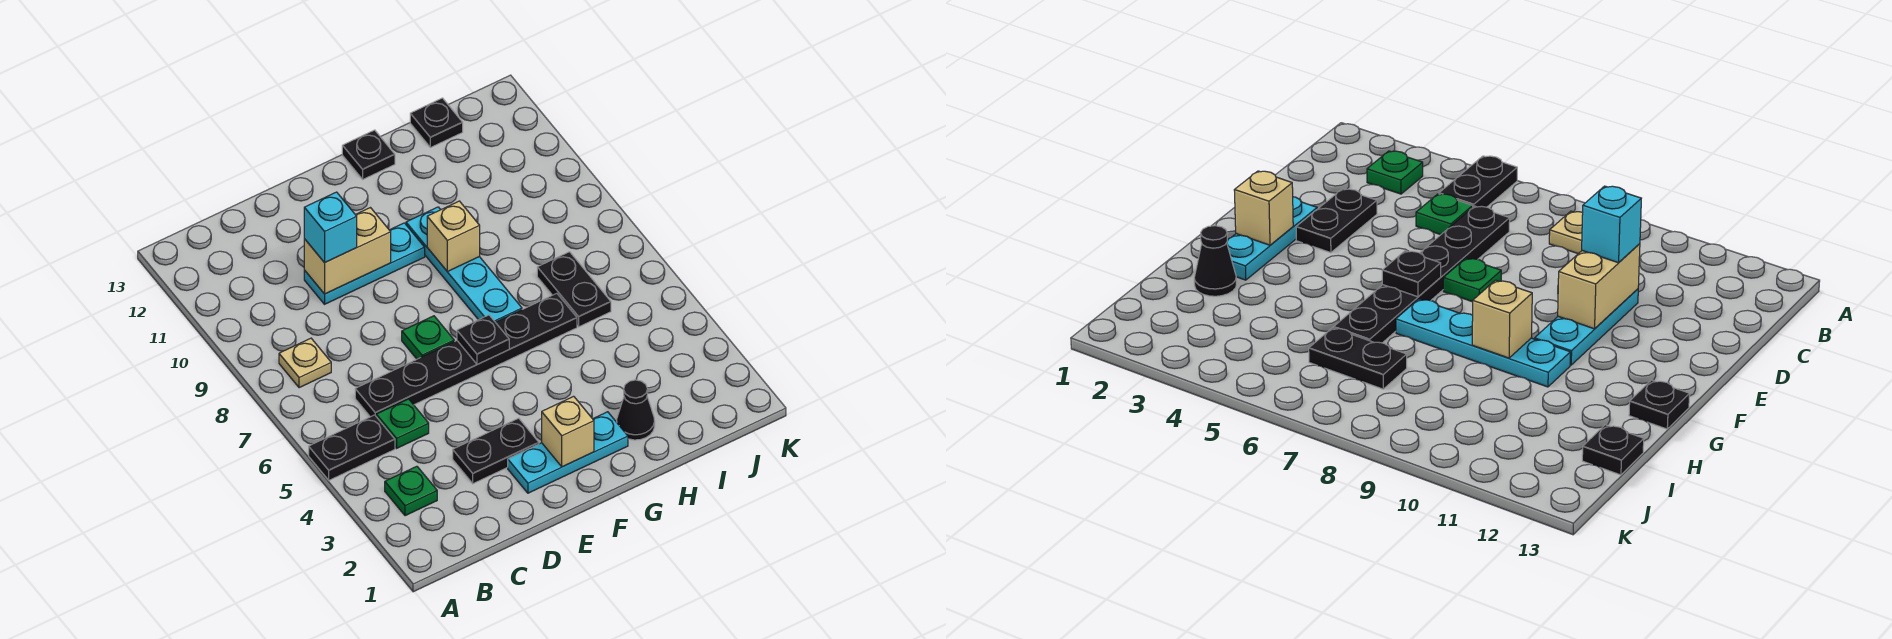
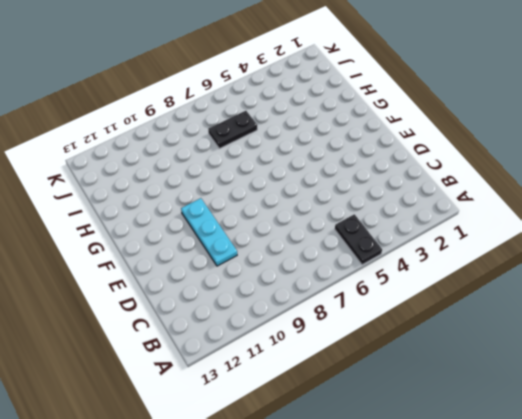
none -> green 1x1 plate [385,466,437,516]
none -> tan 1x1 plate [279,338,331,388]
none -> green 1x1 plate [376,399,429,448]

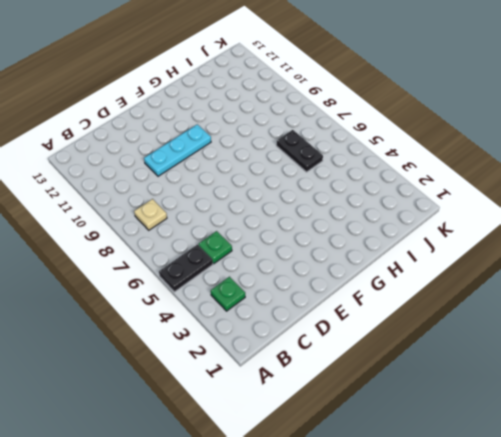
none -> black 1x6 plate [355,293,577,417]
none -> black 1x2 plate [453,418,539,484]
none -> cyan 1x3 plate [508,412,628,493]

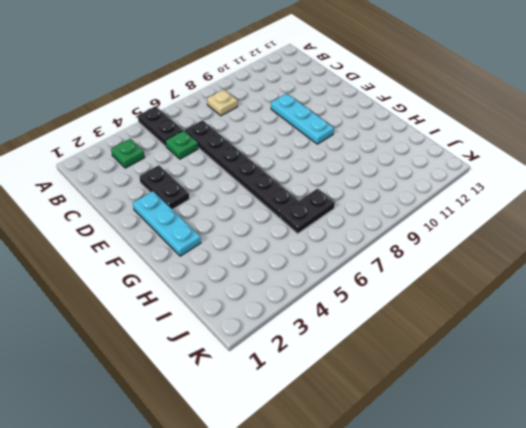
none -> green 1x1 plate [402,316,454,359]
none -> cyan 1x4 plate [406,207,522,322]
none -> black 1x1 plate [342,130,395,179]

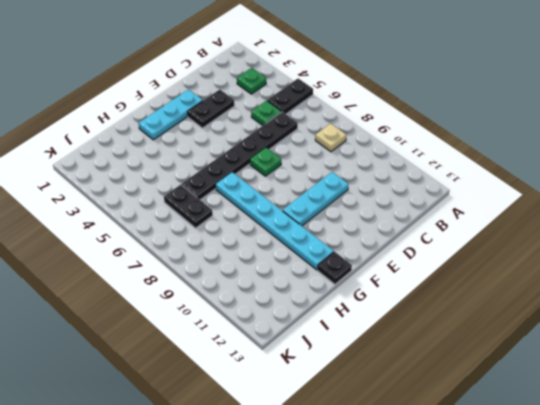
cyan 1x6 plate [215,172,334,270] -> cyan 1x4 plate [406,207,522,322]
none -> black 1x1 cone [617,380,655,440]
none -> black 1x1 plate [410,98,463,148]
none -> tan 1x2 brick [304,208,391,294]

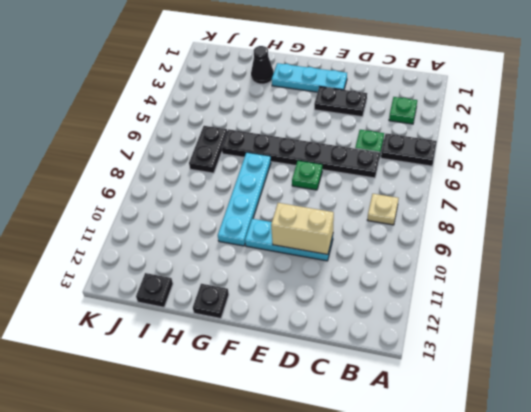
none -> tan 1x1 brick [542,396,594,467]
none -> black 1x1 plate [457,315,509,364]
none -> tan 1x1 brick [427,201,480,271]

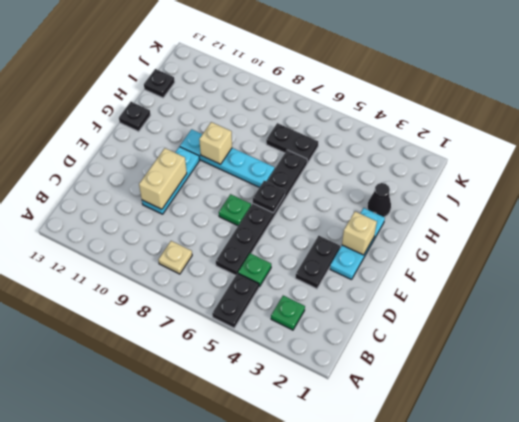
none -> cyan 1x1 brick [304,192,357,263]

